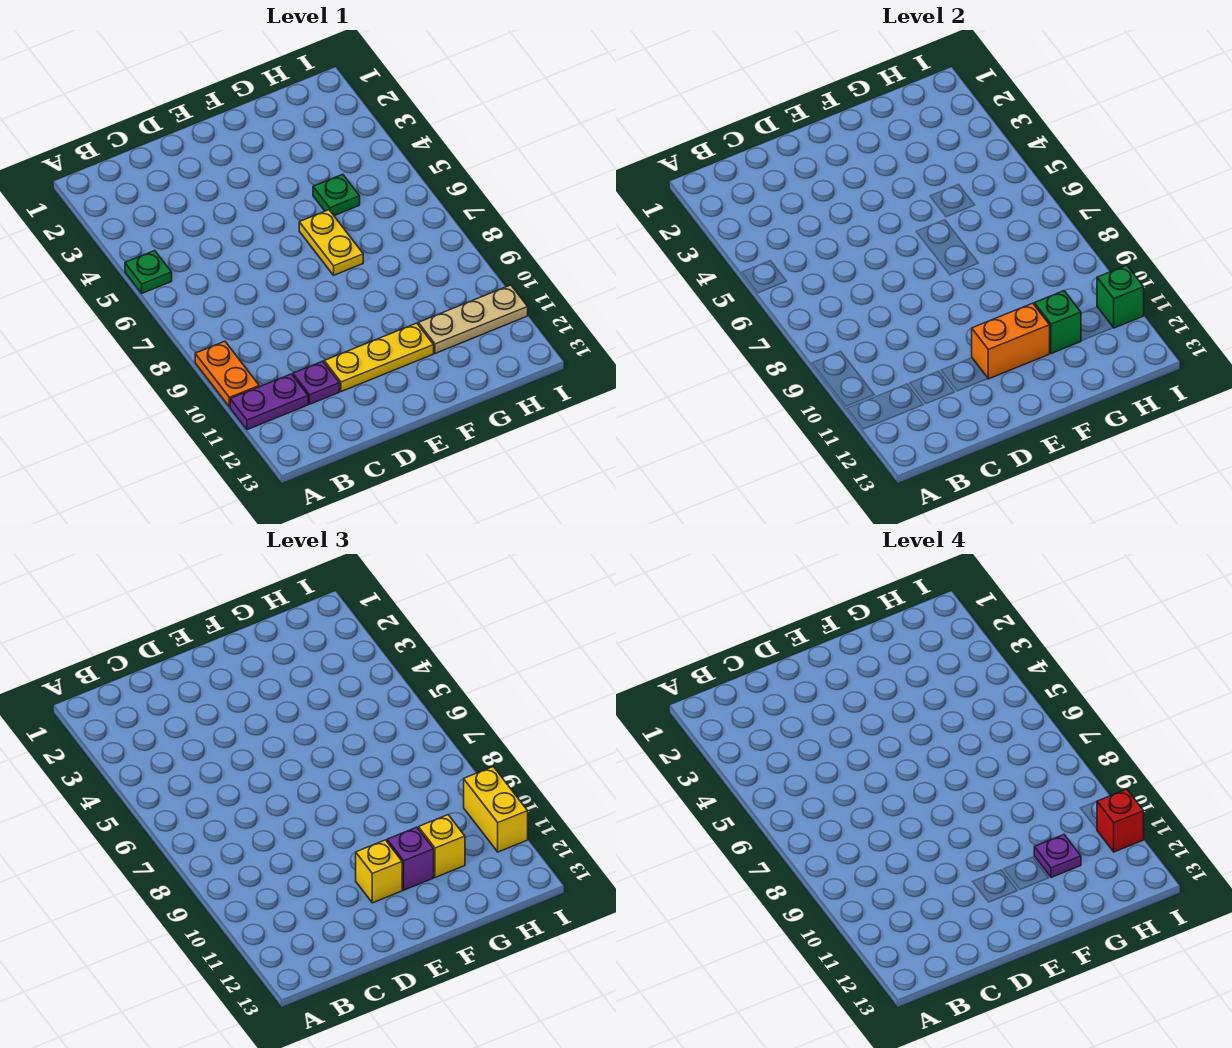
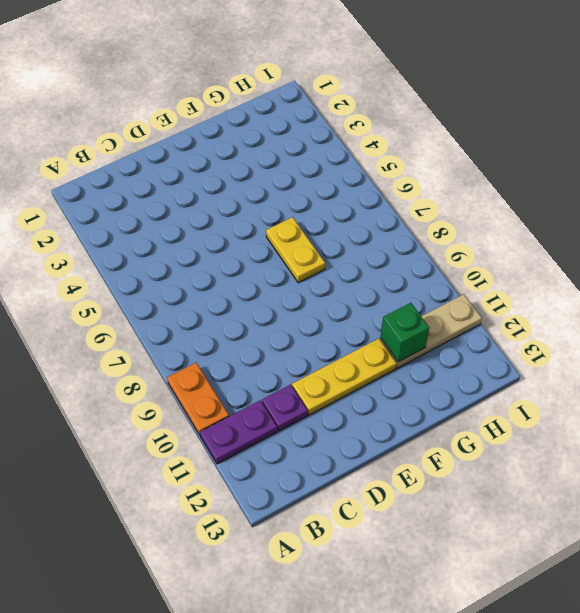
none -> green 1x1 plate [125,251,172,293]
none -> green 1x1 plate [313,174,360,216]
none -> orange 1x2 brick [972,303,1050,379]

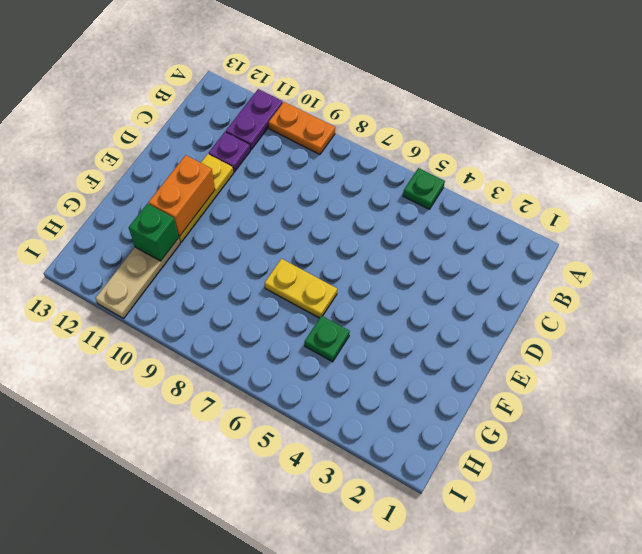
none -> green 1x1 brick [1097,265,1144,328]
none -> yellow 1x1 brick [356,840,402,903]
none -> purple 1x1 brick [387,827,434,890]

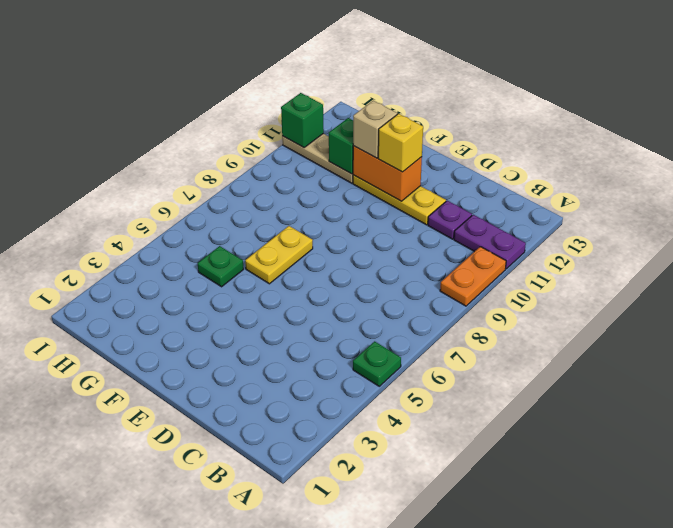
tan 1x1 brick [353,101,397,158] -> purple 1x1 brick [387,827,434,890]
none -> yellow 1x1 brick [418,815,465,877]
none -> yellow 1x2 brick [464,767,528,852]
none -> purple 1x1 plate [1034,835,1081,877]

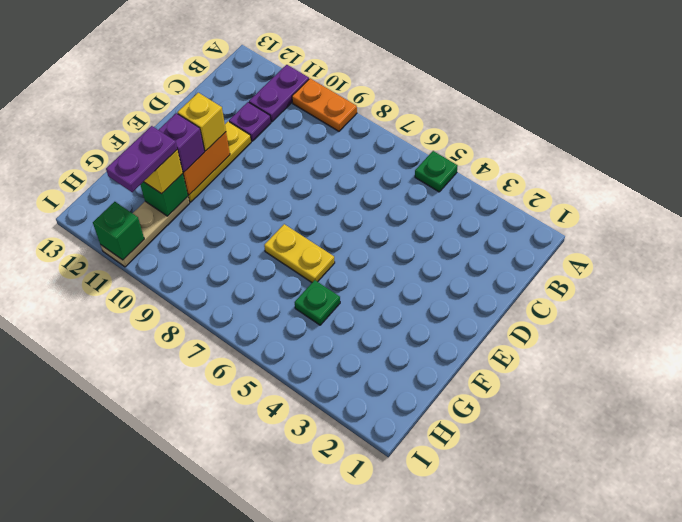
purple 1x2 plate [106,126,177,192] -> purple 1x1 plate [1034,835,1081,877]
none -> yellow 1x2 brick [464,767,528,852]
none -> red 1x1 brick [1097,789,1144,852]

